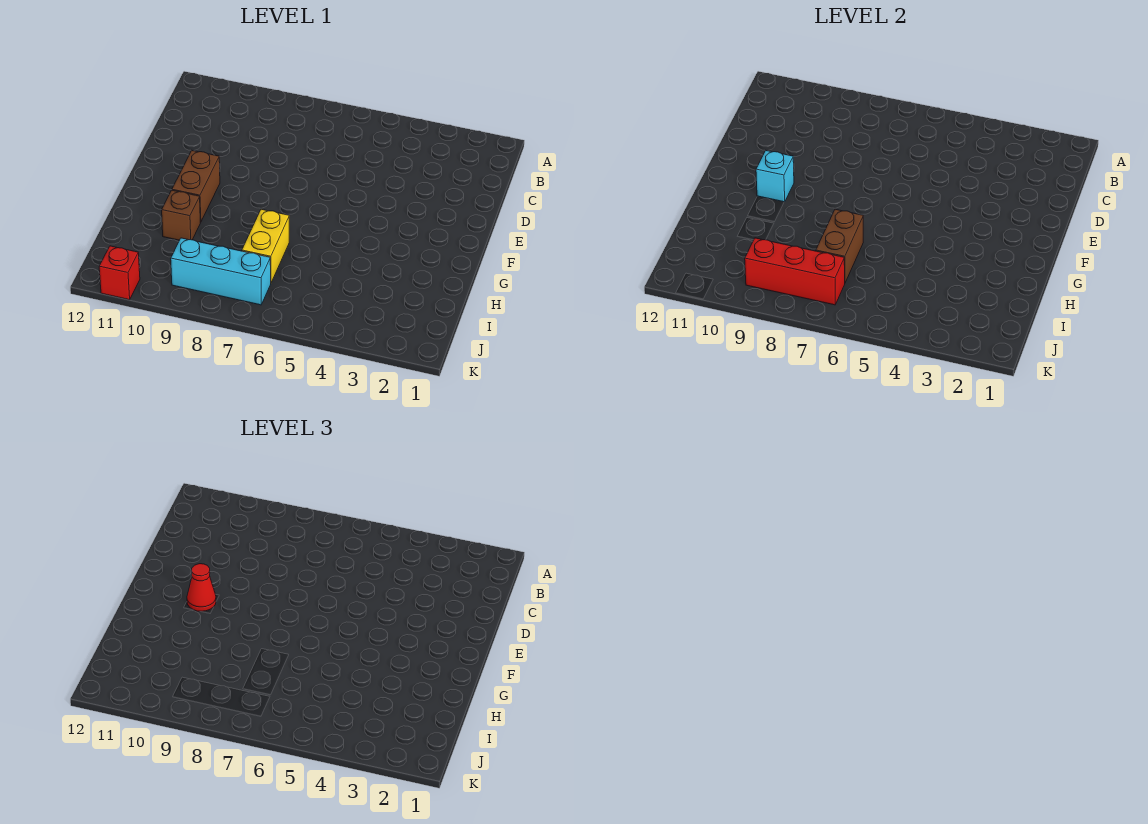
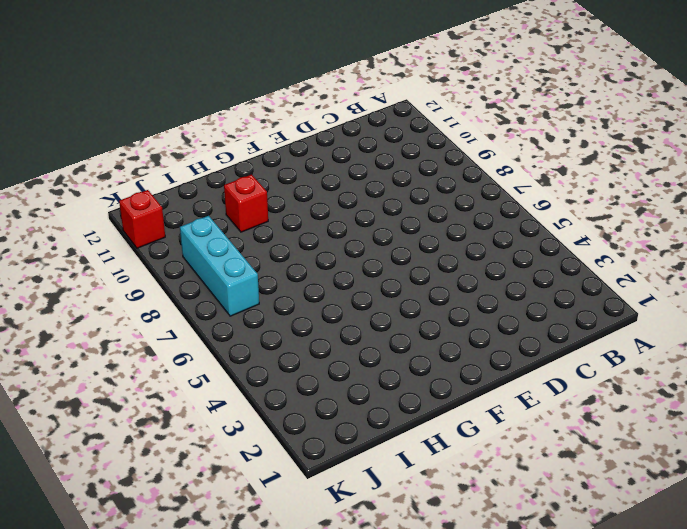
red 1x1 brick [224,175,268,232] -> brown 1x1 brick [162,190,200,240]
none -> brown 1x2 brick [172,150,220,222]
none -> yellow 1x2 brick [242,209,289,283]

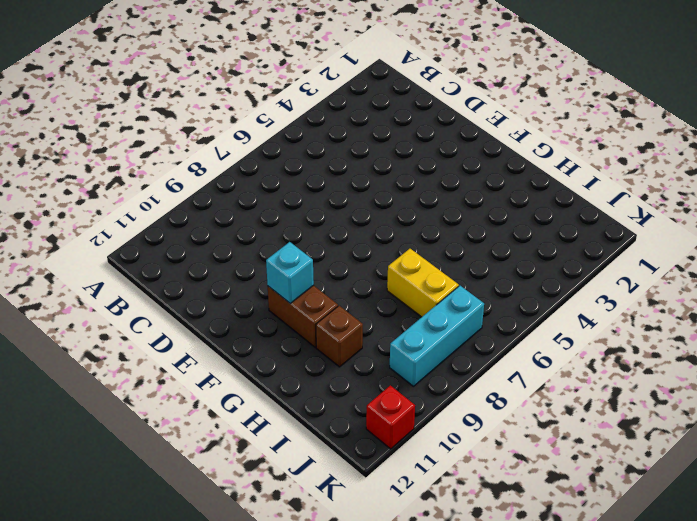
none -> brown 1x2 brick [816,209,863,283]
none -> red 1x3 brick [745,238,845,305]

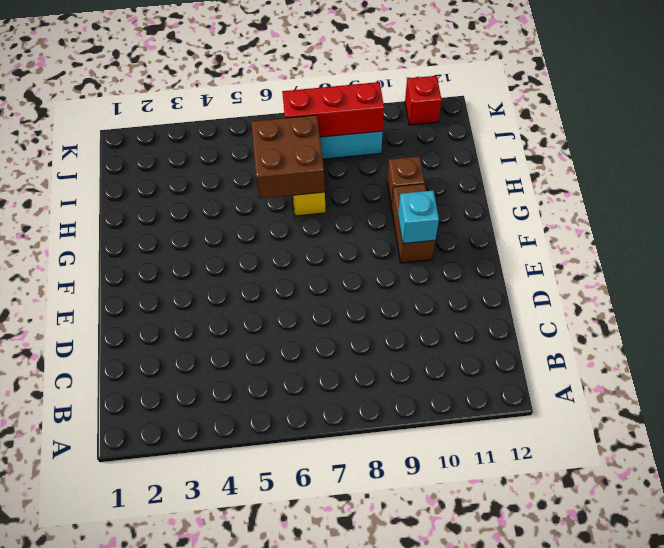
brown 2x2 brick [251,115,325,199] -> brown 1x2 brick [816,209,863,283]
none -> red 1x1 cone [187,564,216,612]

